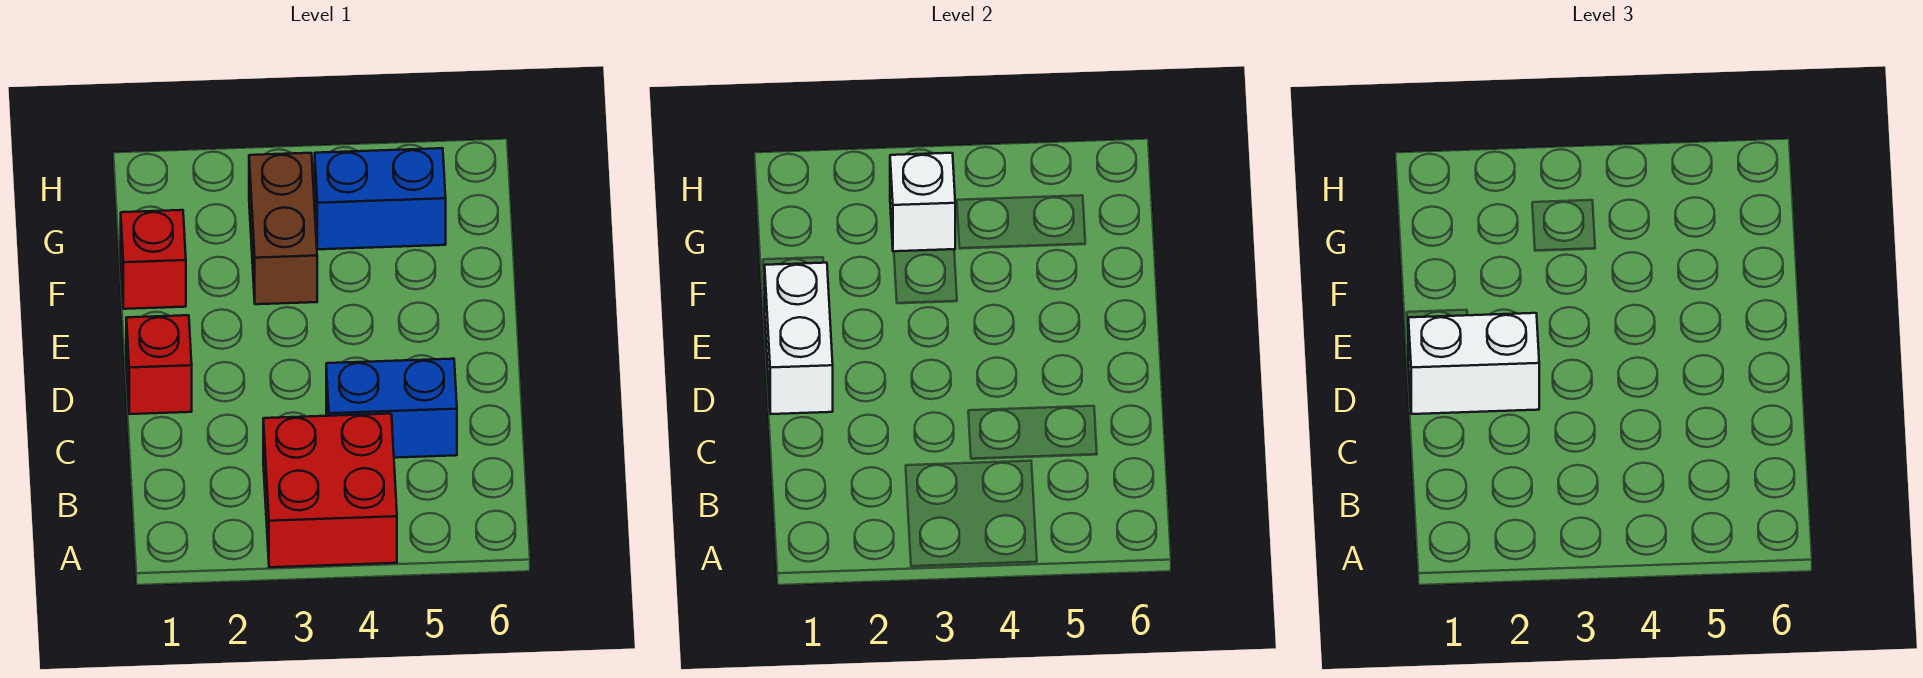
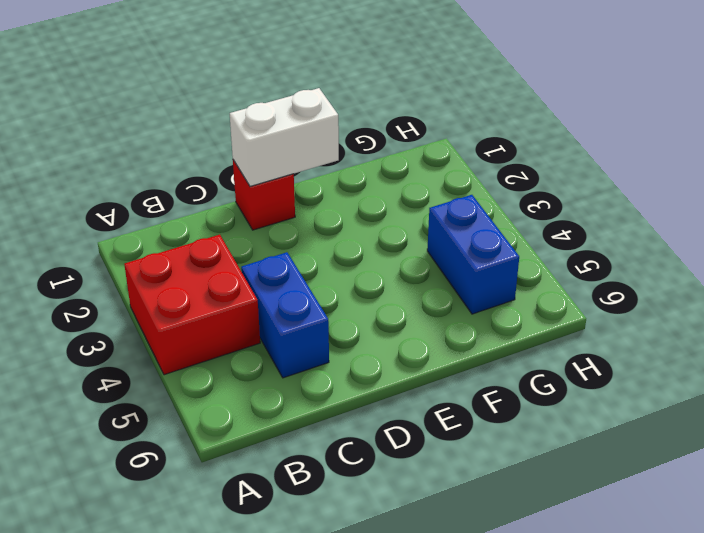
none -> red 1x1 brick [121,210,186,309]
none -> brown 1x2 brick [249,153,317,304]

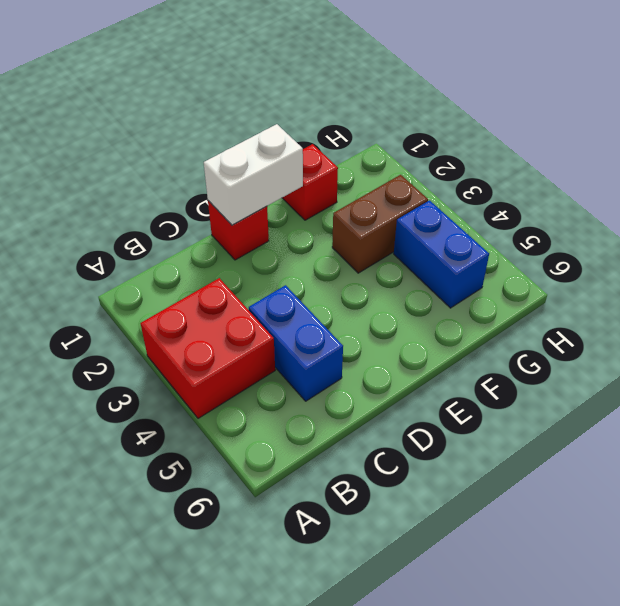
none -> white 1x1 brick [890,153,955,252]
none -> white 1x2 brick [1408,313,1539,414]

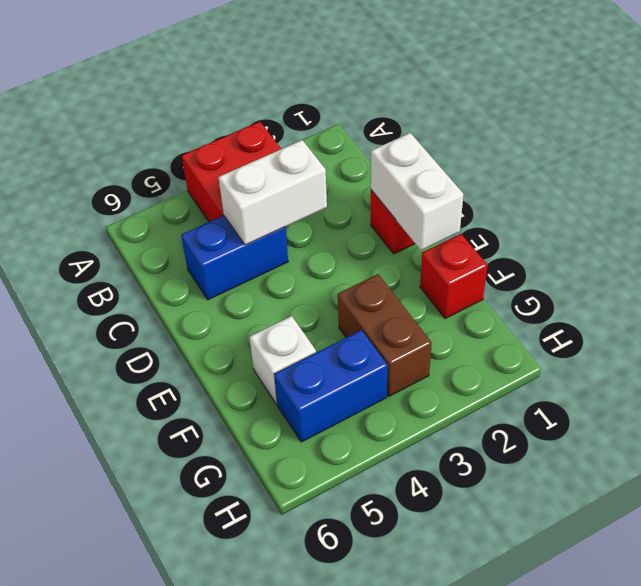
white 1x2 brick [218,140,327,245] -> white 1x2 brick moved to [1408,313,1539,414]
white 1x1 brick [249,316,316,404] -> white 1x1 brick moved to [890,153,955,252]

